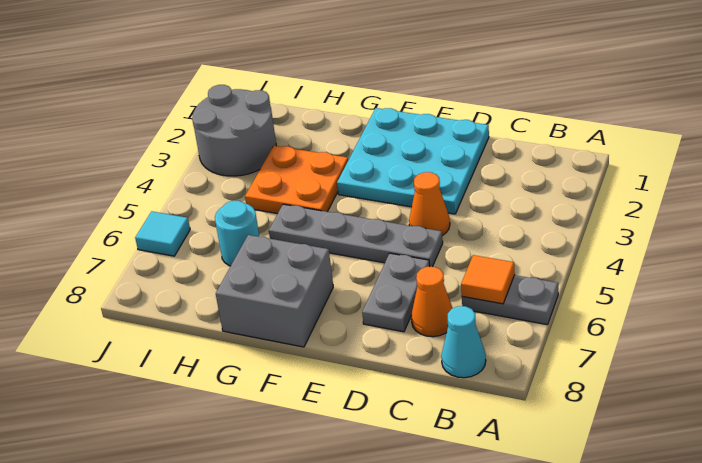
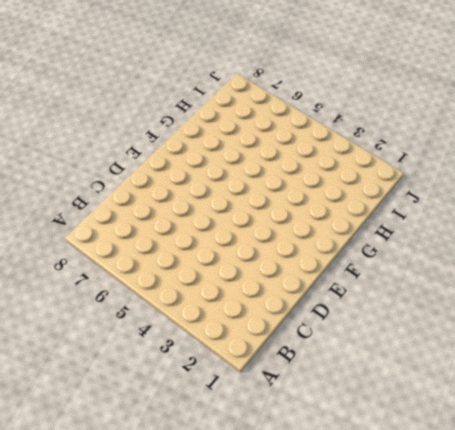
none -> grey 1x2 plate [462,275,558,325]
none -> cyan 1x1 cone [441,306,486,378]
none -> orange 1x1 cone [411,267,453,337]

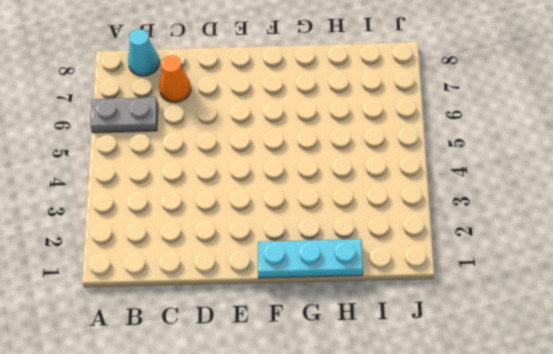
cyan 1x3 plate [258,239,363,278] -> cyan 3x3 plate [337,108,489,214]
none -> orange 1x1 cone [409,172,450,236]
none -> grey 1x4 plate [269,204,443,267]
none -> grey 1x2 plate [362,253,430,332]

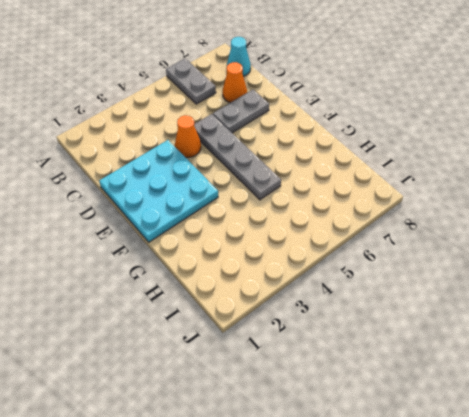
none -> grey 2x2 brick [216,235,333,347]
none -> orange 2x2 plate [245,146,348,214]
none -> cyan 1x1 round brick [215,201,259,266]

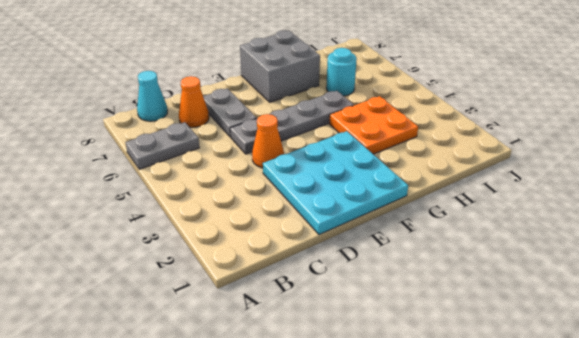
none -> grey 2x2 round brick [192,85,276,176]
none -> cyan 1x1 tile [135,211,190,256]
none -> orange 1x1 tile [461,255,515,304]

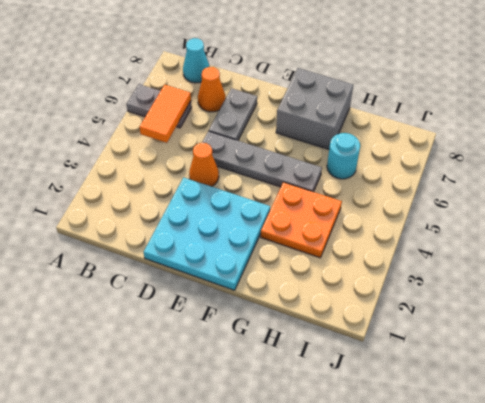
orange 1x2 tile [139,85,191,143] -> orange 1x1 tile [461,255,515,304]
none -> grey 2x2 round brick [192,85,276,176]
none -> cyan 1x1 tile [135,211,190,256]

